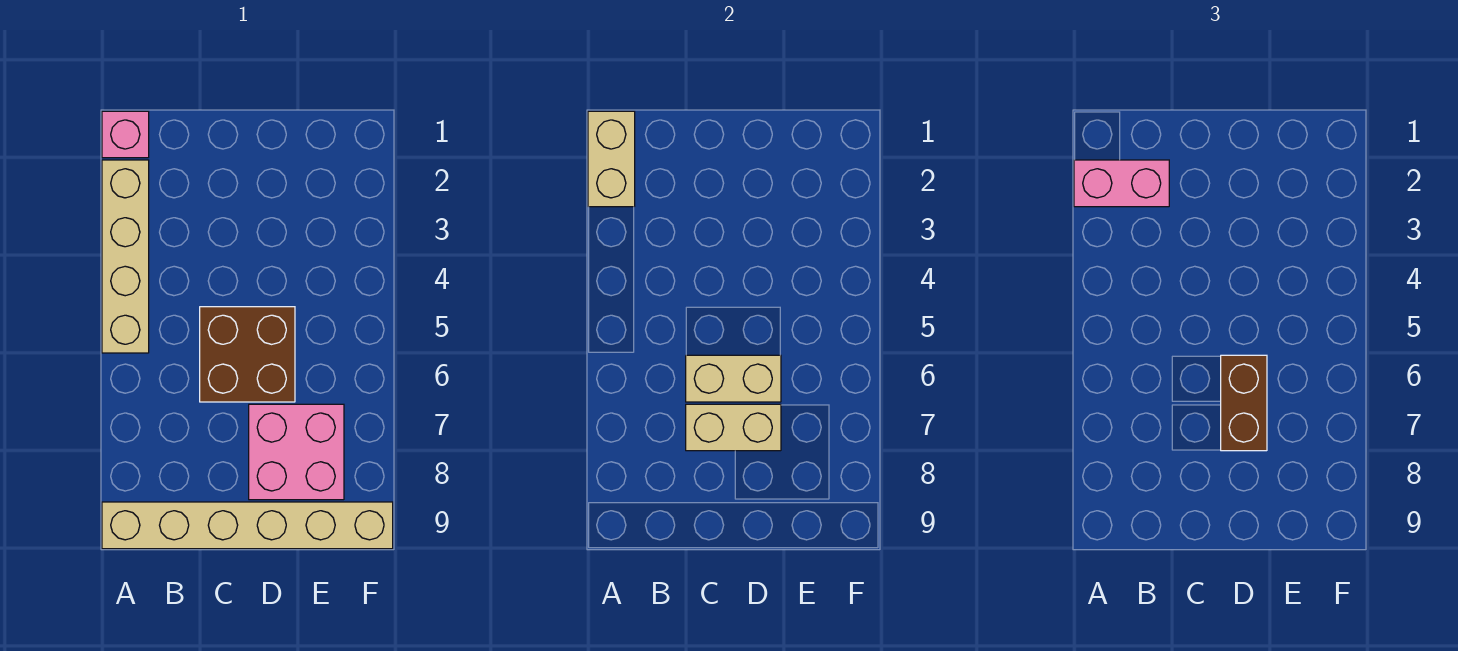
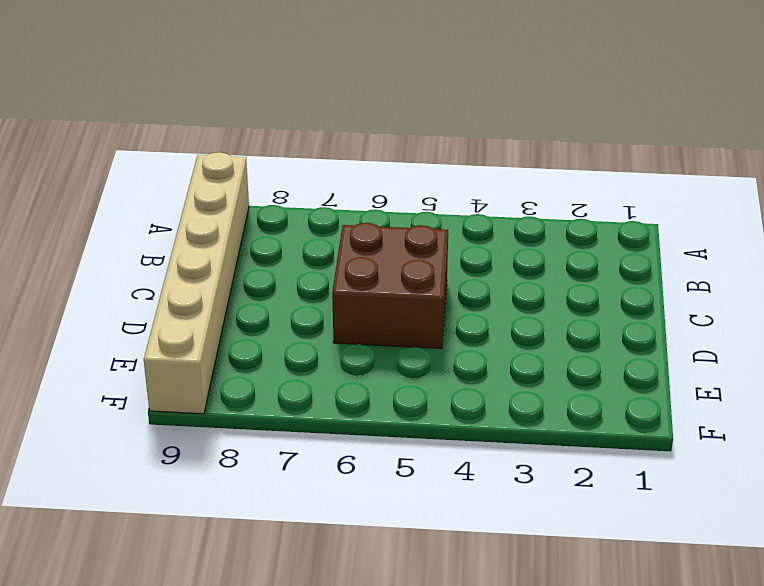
none -> pink 1x1 brick [102,111,149,158]
none -> tan 1x4 brick [102,160,149,353]

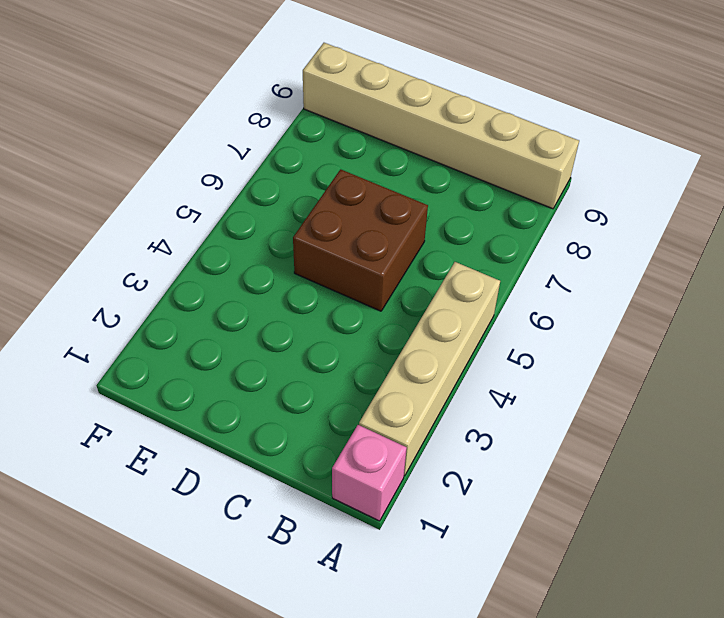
none -> pink 2x2 brick [249,404,344,500]
none -> tan 1x2 brick [588,111,635,207]

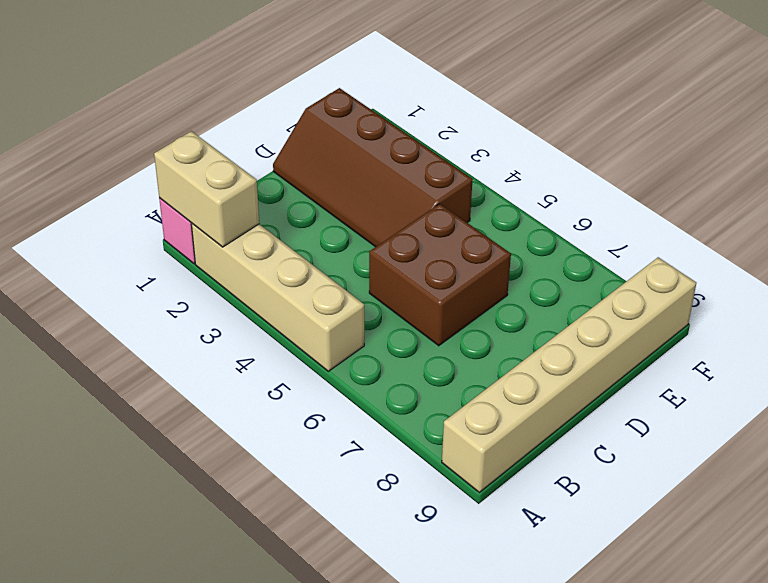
brown 2x4 slope [273,88,473,247] -> none
none -> pink 2x2 brick [249,404,344,500]
none -> tan 1x2 brick [686,355,781,402]

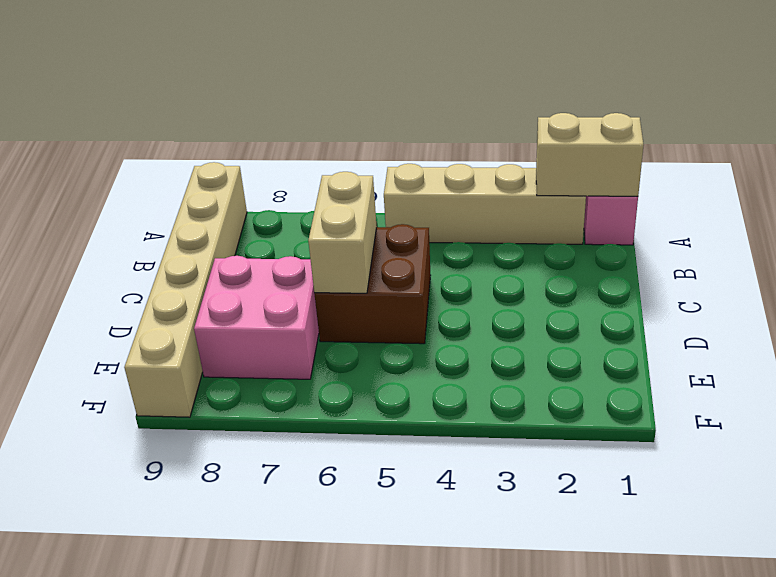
none -> tan 1x2 brick [686,404,781,451]
none -> pink 1x2 brick [1074,160,1169,207]

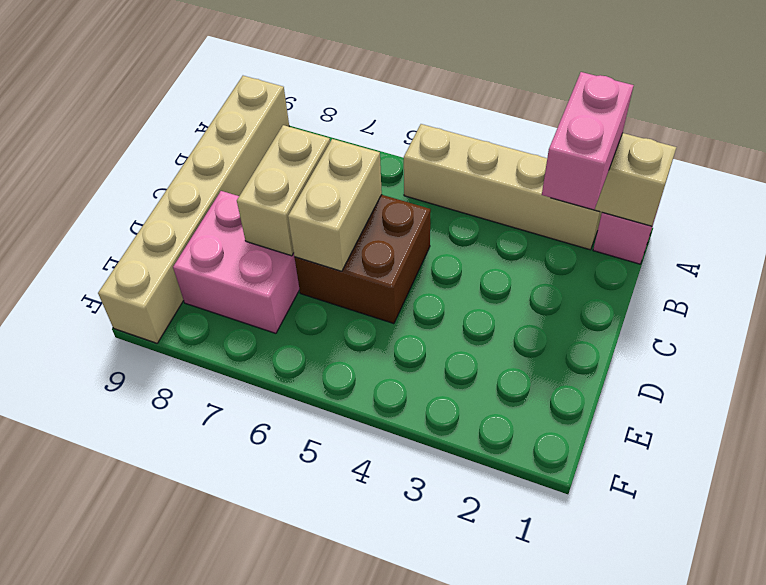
none -> brown 1x2 brick [1221,355,1267,451]

